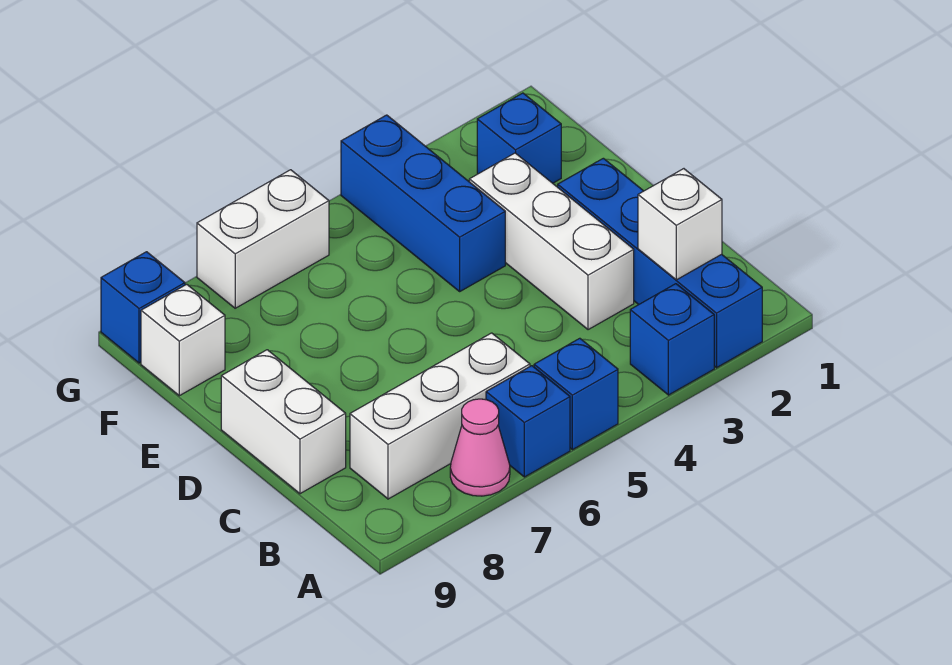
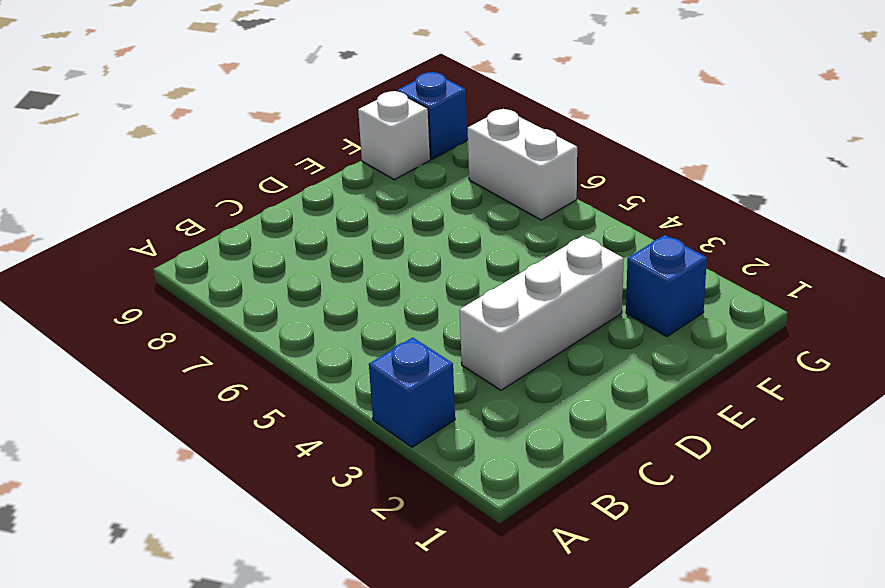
none -> blue 1x4 brick [558,158,762,368]
none -> blue 1x1 brick [534,338,618,450]
none -> blue 1x1 brick [486,366,570,477]

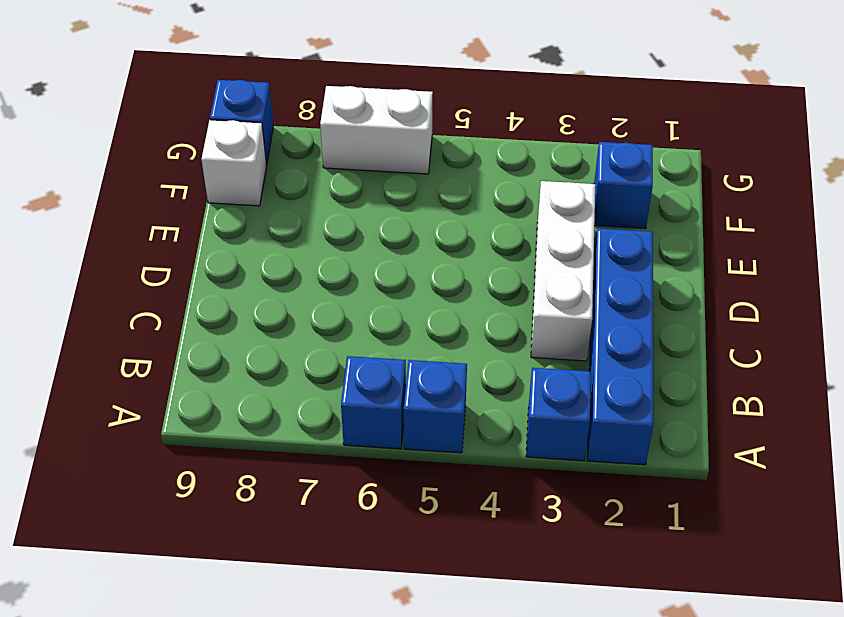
none -> pink 1x1 cone [450,399,510,496]
none -> white 1x3 brick [350,333,530,499]
none -> white 1x2 brick [221,350,346,494]

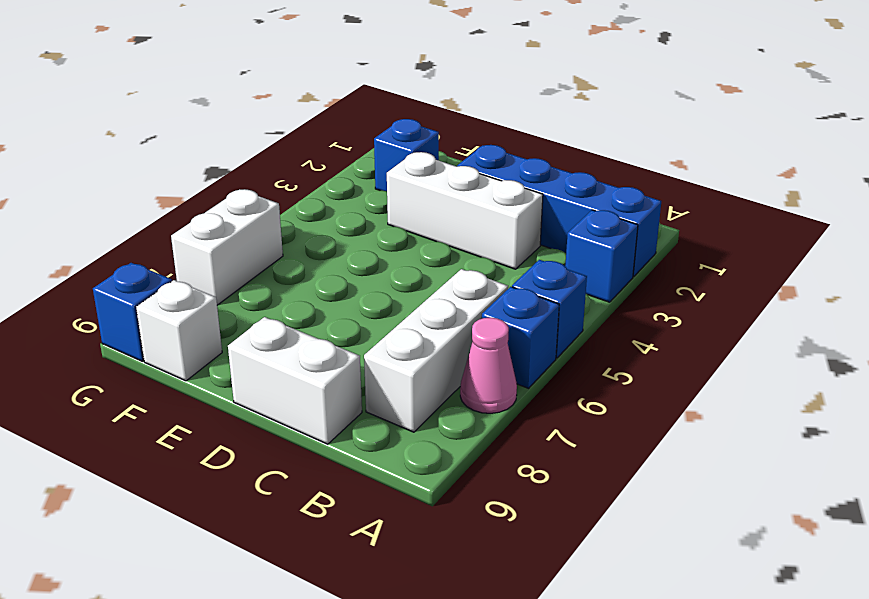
none -> blue 1x3 brick [341,115,505,291]
none -> white 1x1 brick [638,169,722,280]

